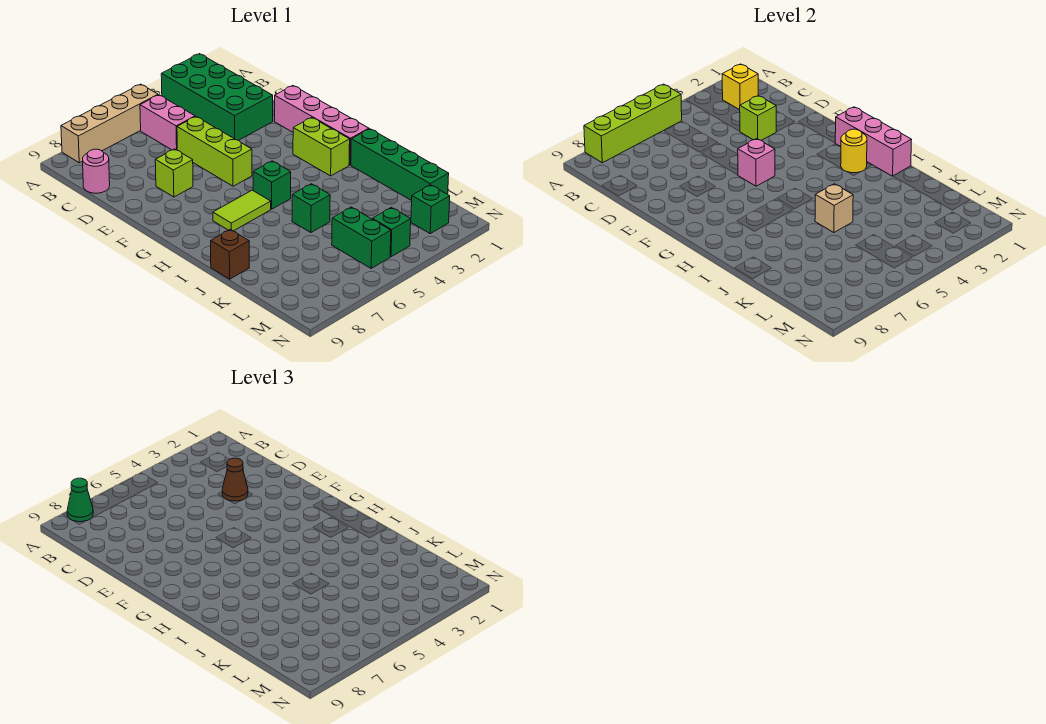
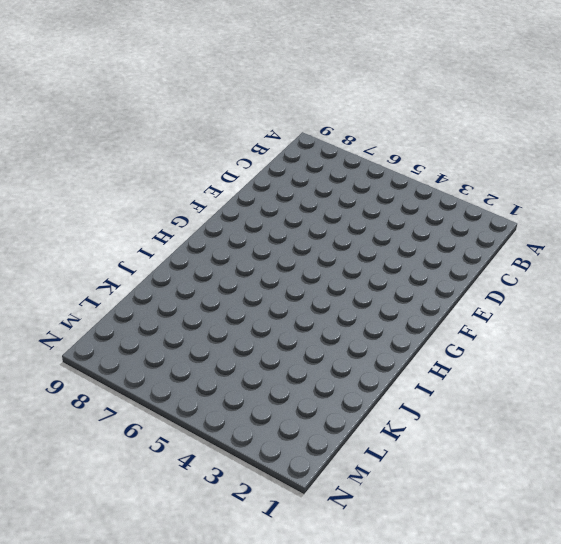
none -> green 2x4 brick [161,54,273,140]
none -> tan 1x4 brick [61,84,158,163]
none -> pink 1x2 brick [140,95,195,150]

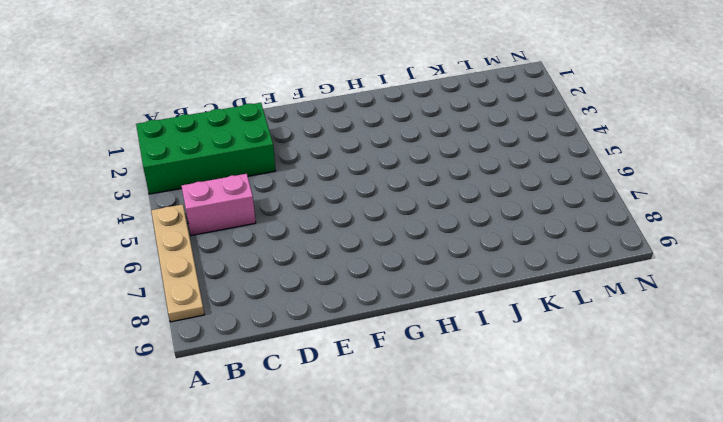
tan 1x4 plate [151,204,204,322] -> tan 1x4 brick [61,84,158,163]
none -> pink 1x1 round brick [83,149,110,193]
none -> lime 1x3 brick [177,117,252,186]
none -> pink 1x4 brick [274,86,369,165]

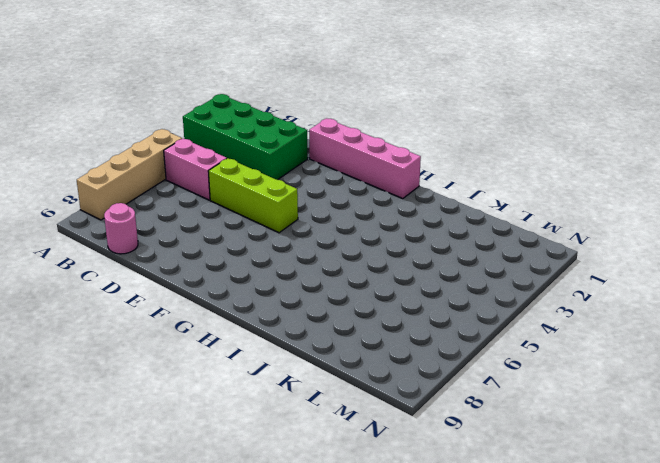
none -> lime 1x1 brick [155,149,193,197]
none -> lime 1x2 brick [293,117,350,176]
none -> green 1x1 brick [253,161,291,209]

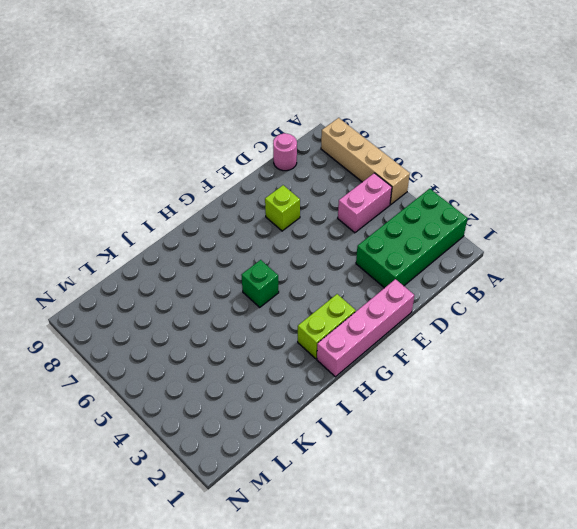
none -> lime 1x3 brick [177,117,252,186]
none -> lime 1x2 tile [213,190,271,231]
none -> green 1x4 brick [351,129,449,201]

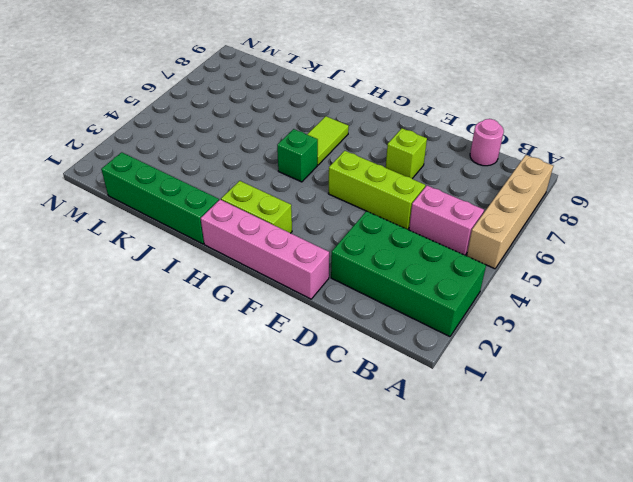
none -> green 1x1 brick [292,184,330,233]
none -> brown 1x1 brick [211,229,249,279]
none -> green 1x2 brick [332,207,391,268]

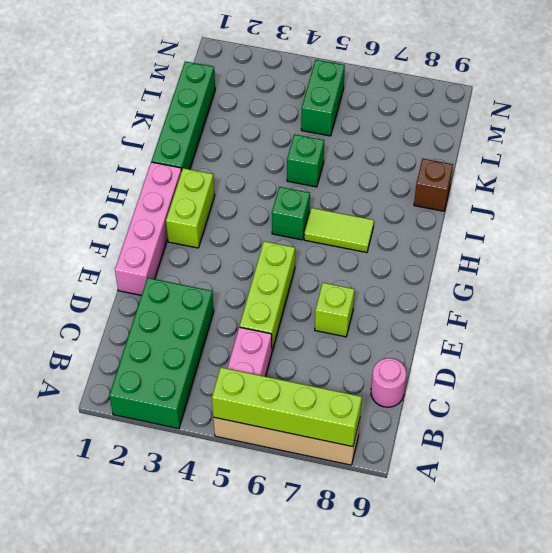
none -> green 1x1 brick [411,185,450,234]
none -> green 1x1 brick [372,207,411,257]
none -> yellow 1x1 brick [722,64,758,110]

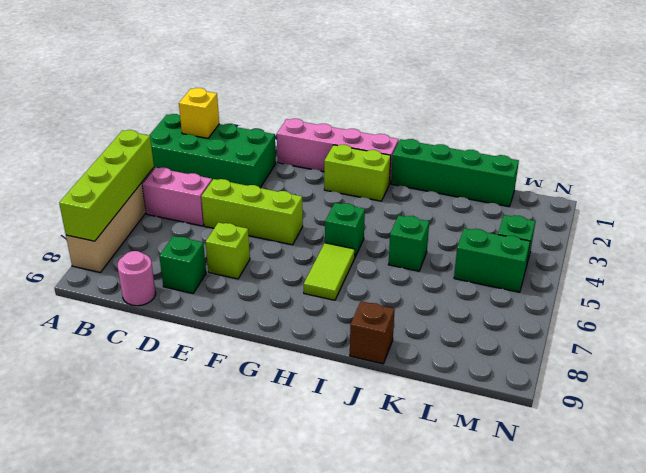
green 1x1 brick [159,236,206,293] -> green 1x1 brick moved to [411,185,450,234]
none -> lime 1x1 brick [740,95,776,140]
none -> pink 1x1 brick [738,139,775,186]
none -> pink 1x3 brick [835,107,912,176]

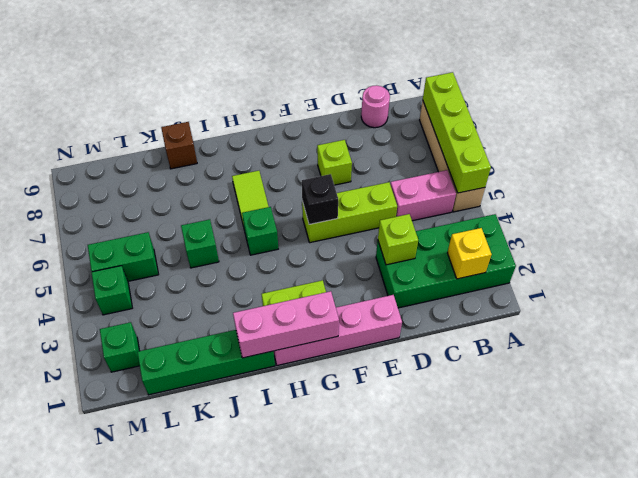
black 1x1 brick [302,174,338,224] -> pink 1x1 brick [738,139,775,186]
none -> yellow 1x1 round brick [841,129,867,173]
none -> tan 1x1 brick [815,184,853,233]
none -> green 1x1 cone [67,478,93,522]

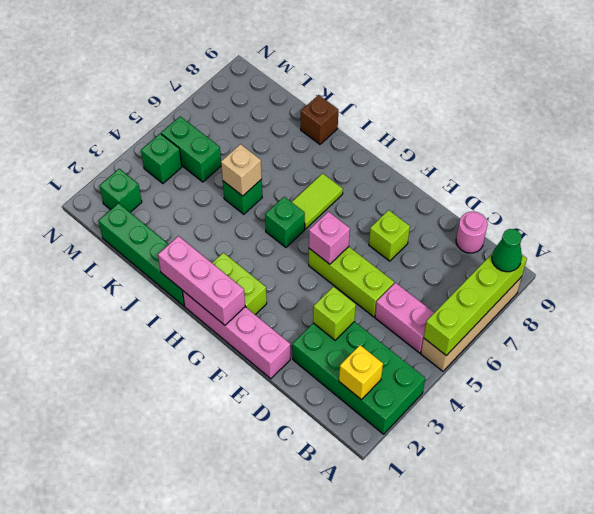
none -> yellow 1x1 round brick [841,129,867,173]
none -> brown 1x1 cone [222,458,248,501]

